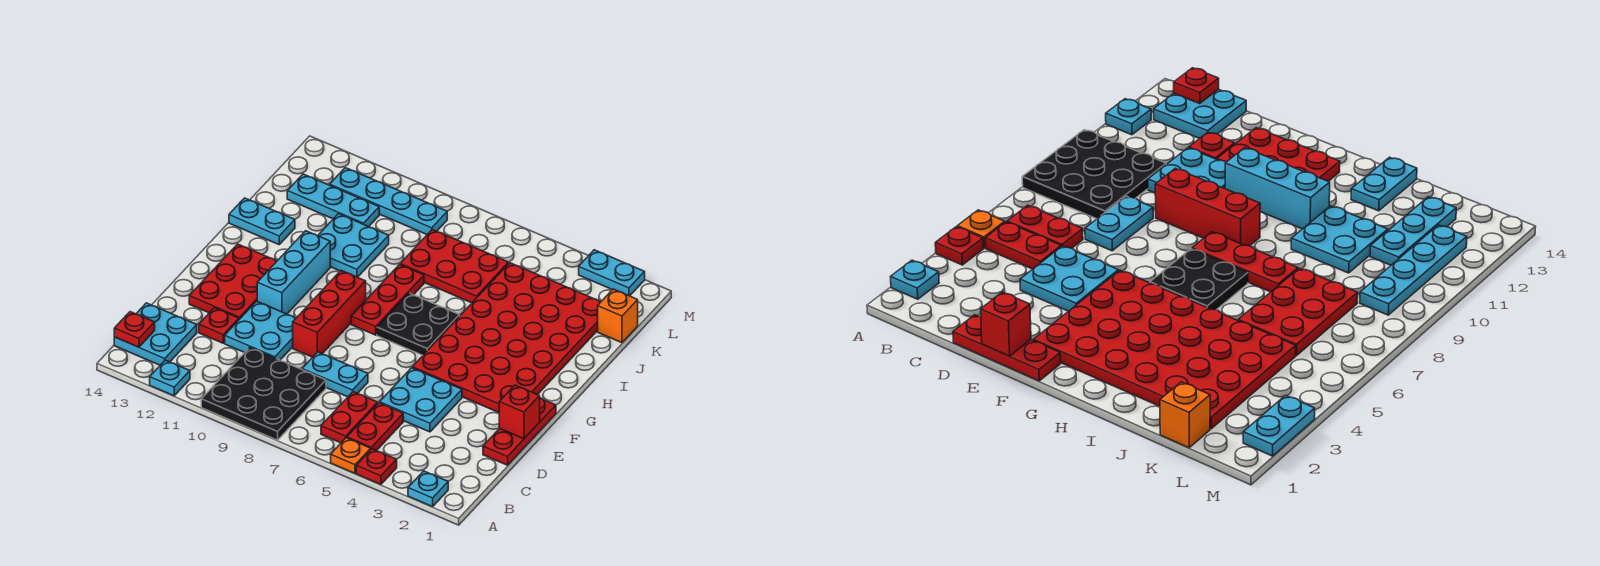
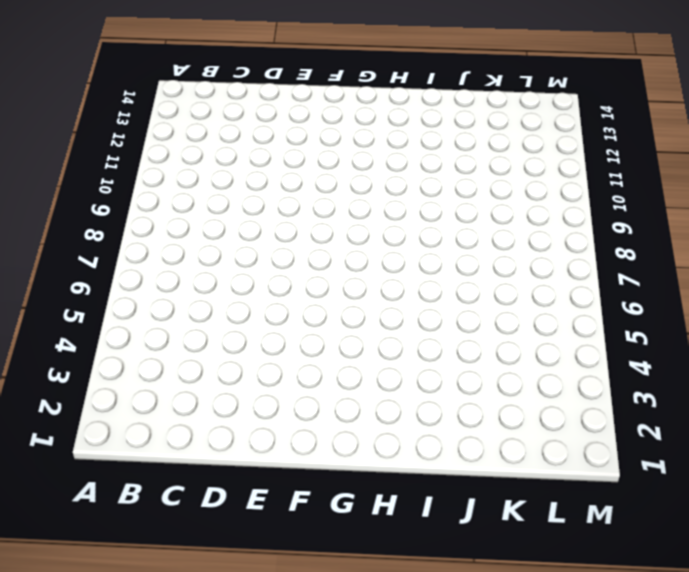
none -> cyan 1x1 plate [408,471,448,507]
none -> red 1x1 plate [356,449,397,484]
none -> orange 1x1 plate [331,438,371,473]

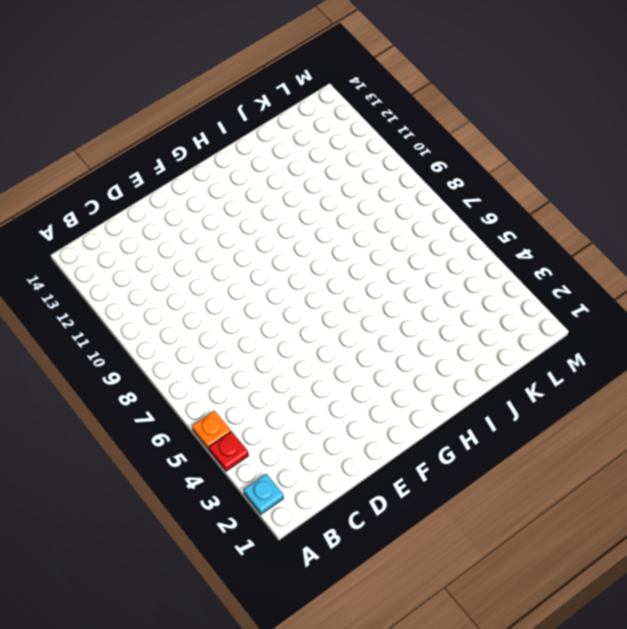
none -> black 3x3 plate [201,347,326,440]
none -> cyan 1x1 plate [150,360,190,396]
none -> red 1x2 plate [347,403,403,451]

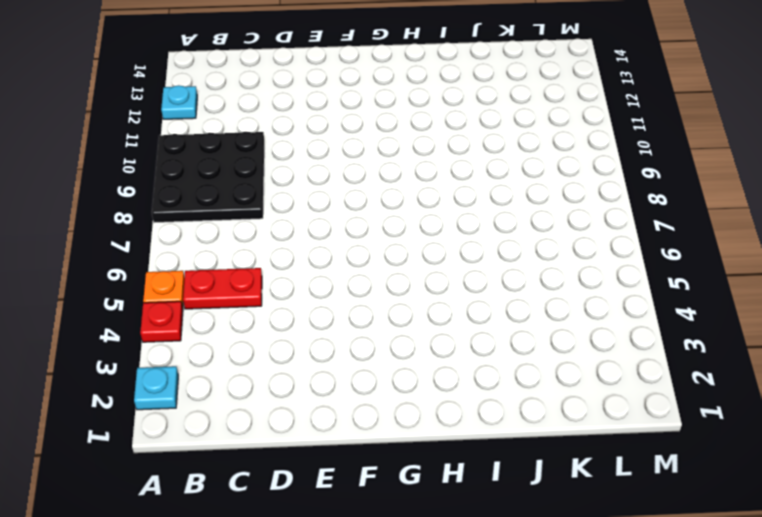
none -> red 1x2 plate [321,392,378,443]
none -> cyan 2x2 plate [114,303,197,365]
none -> red 1x3 plate [483,398,556,465]

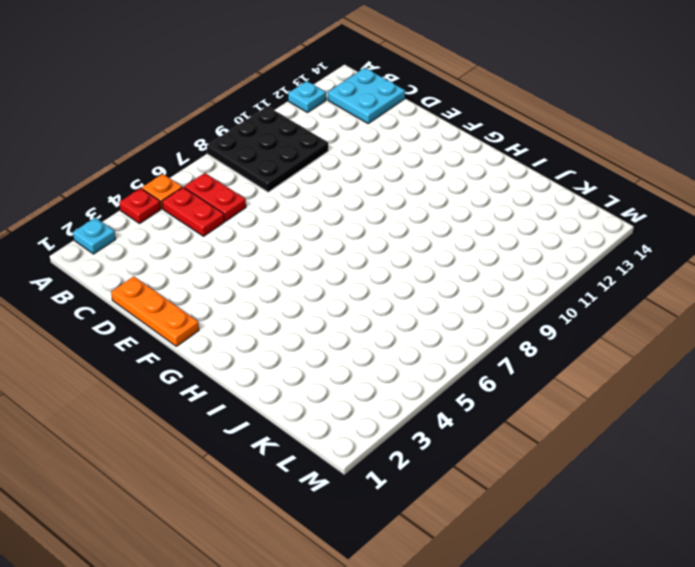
orange 1x3 plate [111,276,199,346] -> red 1x3 plate [483,398,556,465]
none -> cyan 2x2 plate [380,368,462,432]
none -> cyan 1x2 plate [302,352,368,397]
none -> cyan 2x2 plate [225,301,296,360]

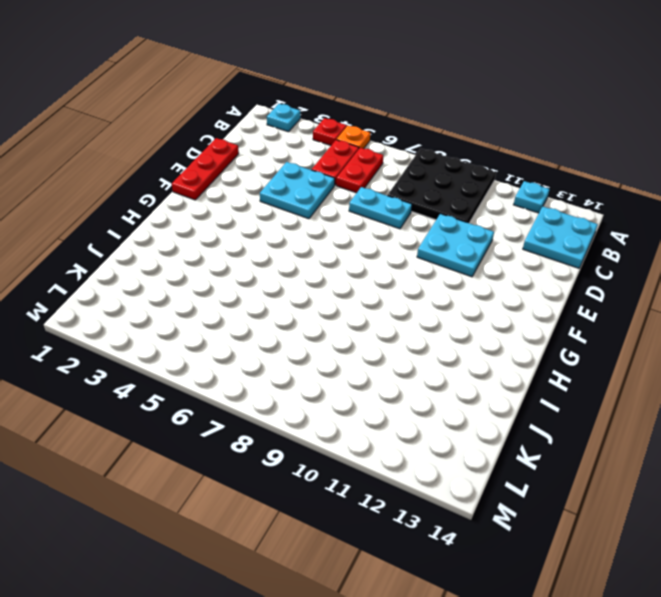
none -> red 1x1 plate [199,308,239,343]
none -> red 1x3 brick [293,271,366,357]
none -> red 2x3 plate [189,244,277,319]

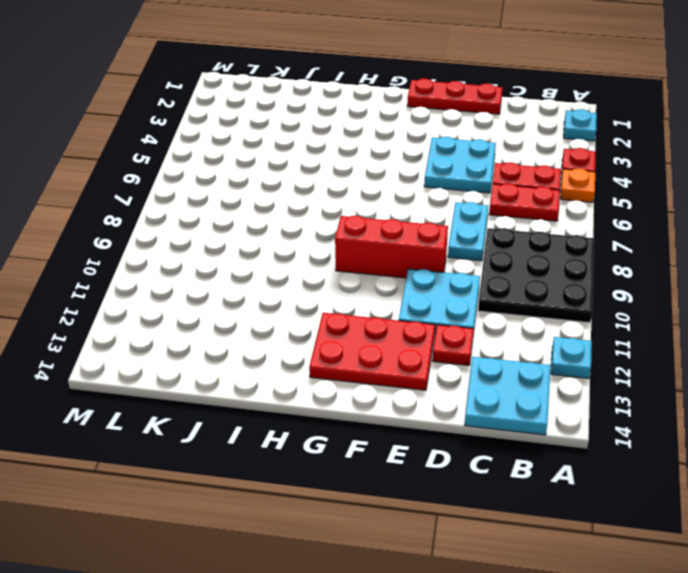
none -> red 4x6 plate [412,263,600,412]
none -> cyan 1x3 brick [257,231,330,314]
none -> black 2x2 plate [377,293,459,355]

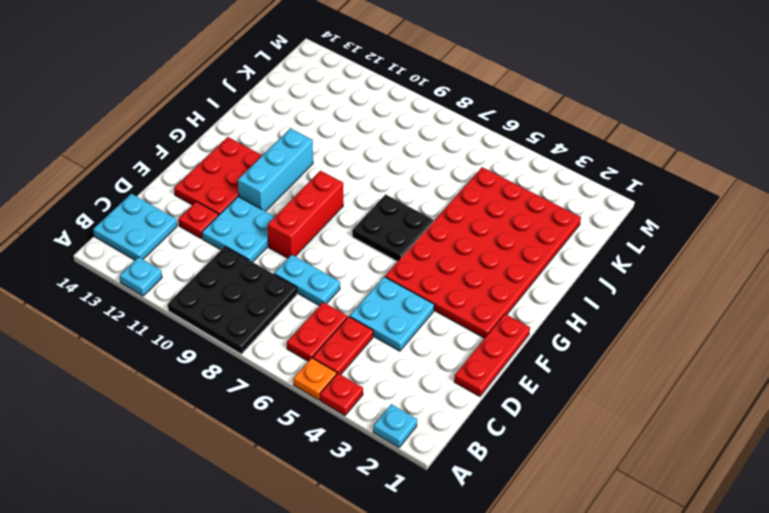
none -> red 1x3 plate [351,265,424,335]
none -> cyan 2x2 plate [318,214,389,277]
none -> cyan 1x2 plate [229,198,295,245]

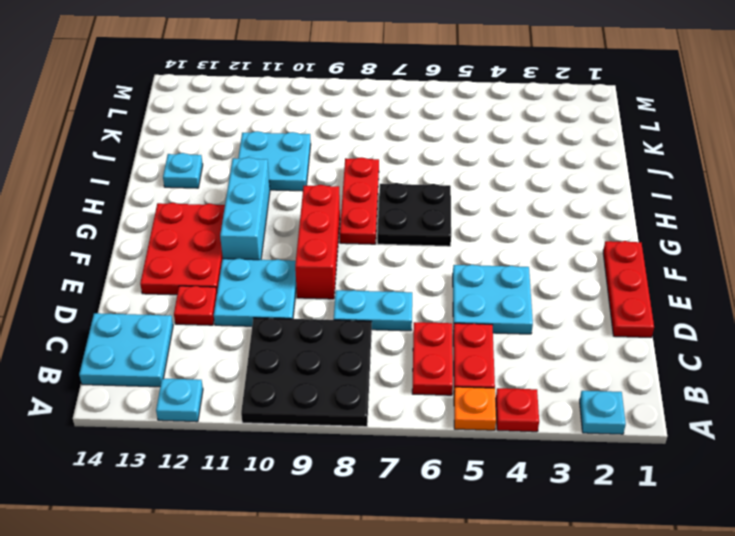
cyan 1x1 plate [163,153,203,188] -> cyan 1x2 plate [229,198,295,245]
none -> red 4x6 plate [412,263,600,412]
none -> red 2x3 plate [400,229,508,303]
none -> orange 1x1 brick [598,289,638,343]

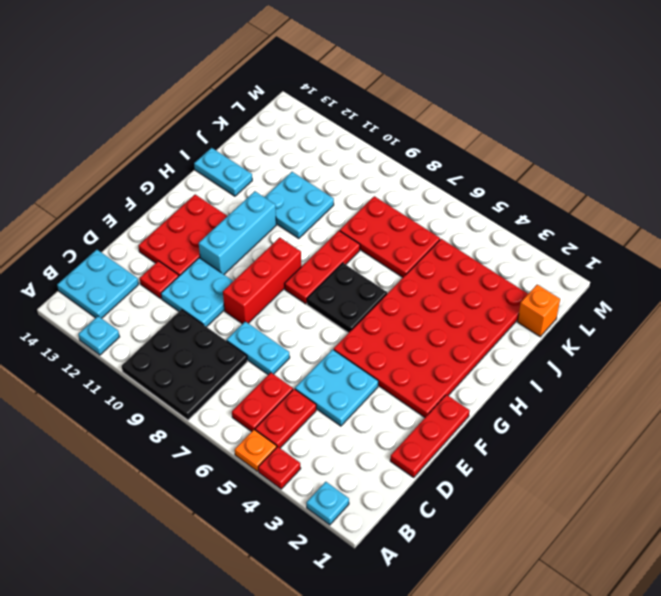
none -> cyan 1x3 plate [287,174,379,227]
none -> cyan 1x4 plate [330,168,447,234]
none -> cyan 1x2 plate [579,250,645,296]

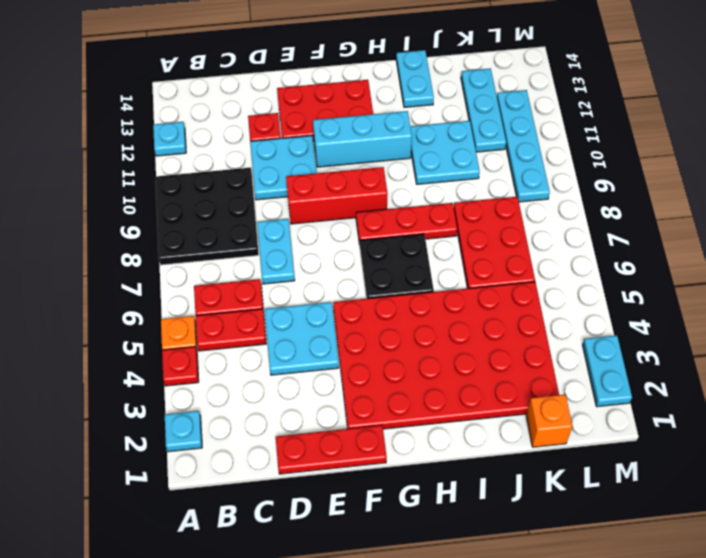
none -> cyan 2x2 plate [114,303,197,365]
none -> red 1x1 plate [114,312,155,347]
none -> red 1x1 brick [499,385,540,439]

